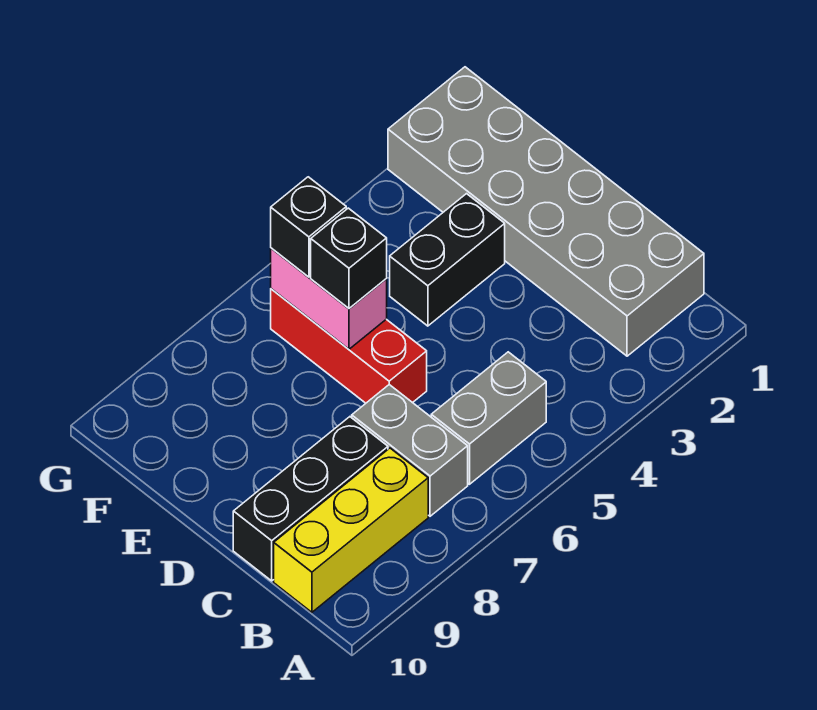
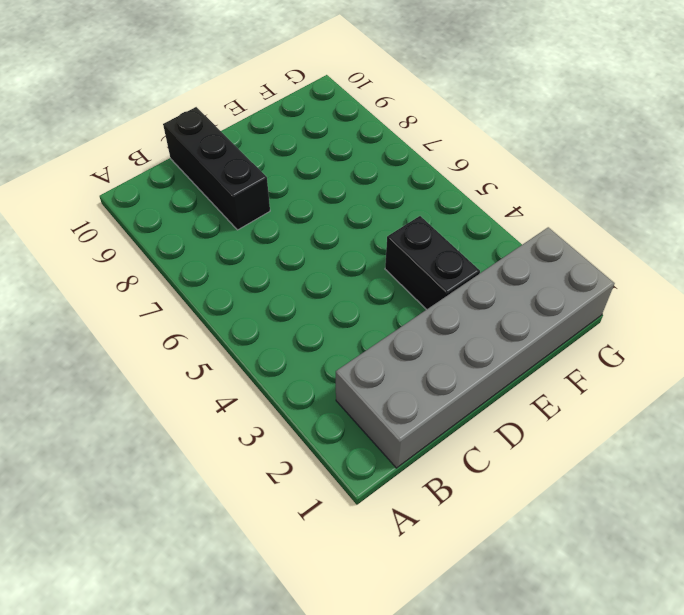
none -> grey 1x2 brick [431,352,546,484]
none -> grey 1x2 brick [352,385,468,516]

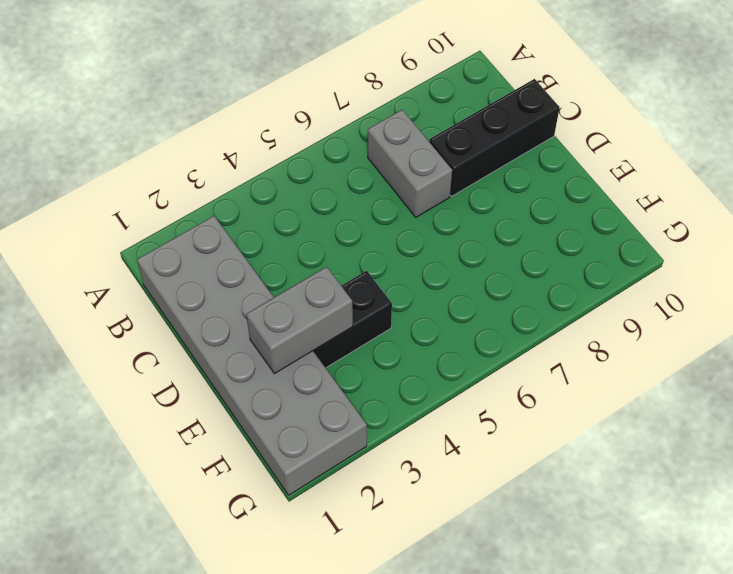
grey 1x2 brick [246,267,353,374] -> grey 1x2 brick moved to [431,352,546,484]
none -> yellow 1x3 brick [274,448,428,612]
none -> red 1x3 brick [271,289,427,403]

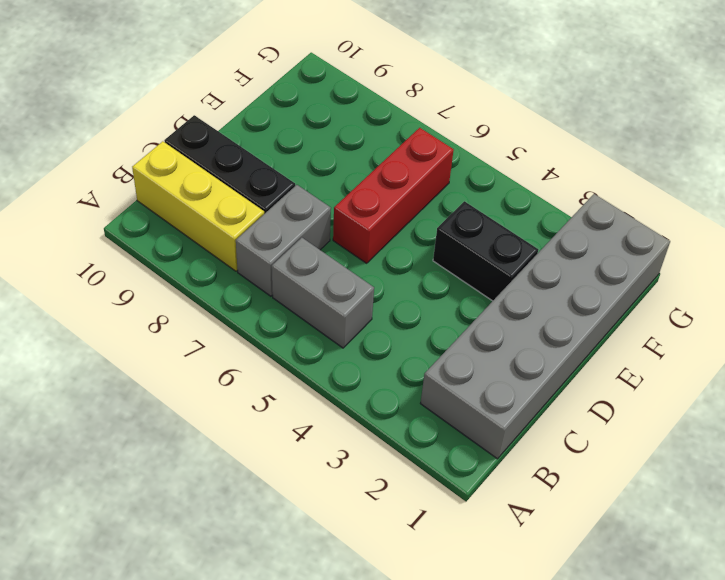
none -> pink 1x2 brick [271,248,387,349]
none -> black 1x1 brick [311,208,387,308]

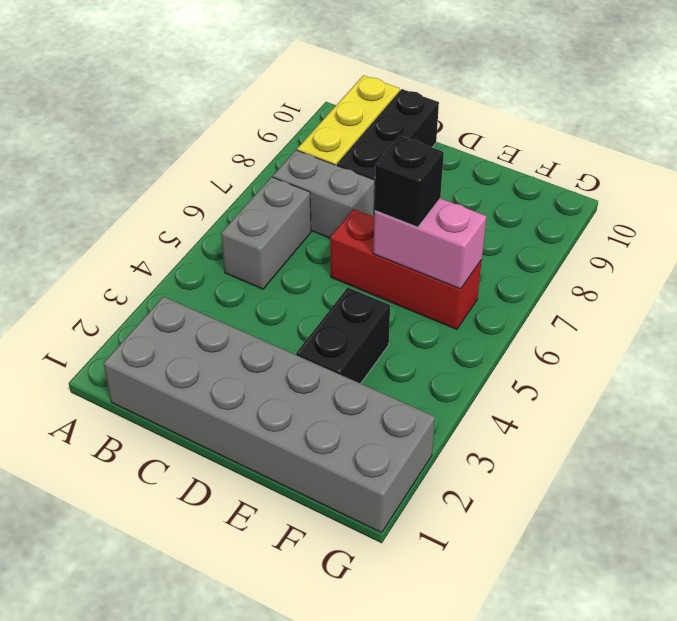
none -> black 1x1 brick [271,177,346,277]

